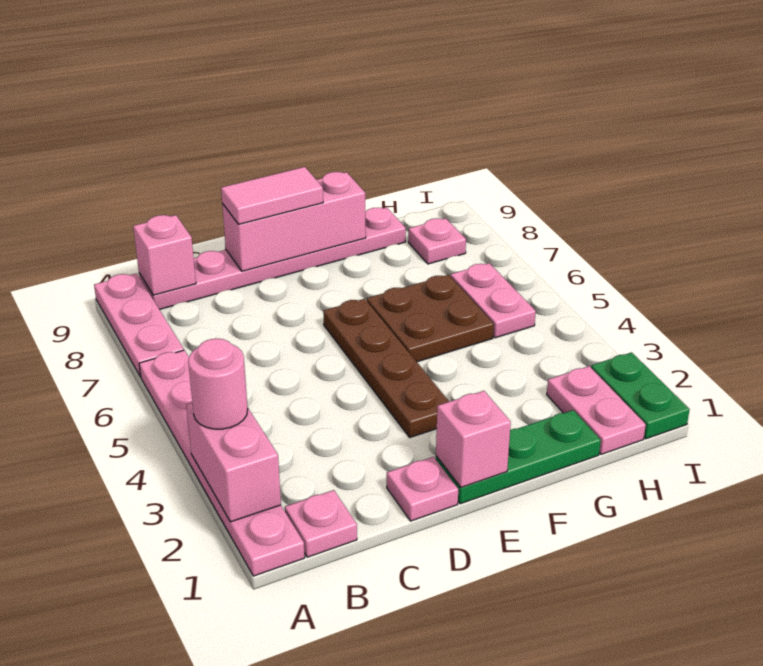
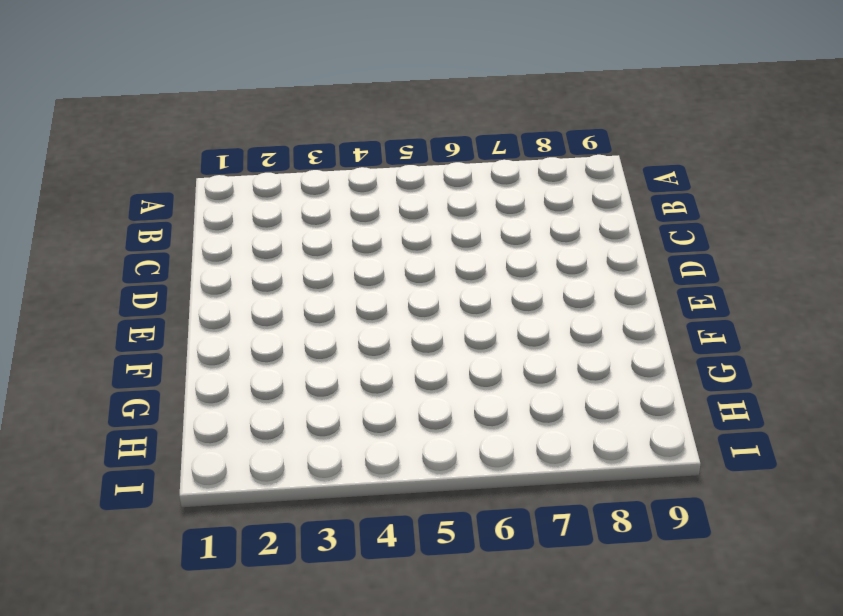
none -> pink 1x6 plate [139,350,305,576]
none -> pink 1x3 plate [94,273,184,377]
none -> pink 1x1 plate [285,490,357,557]

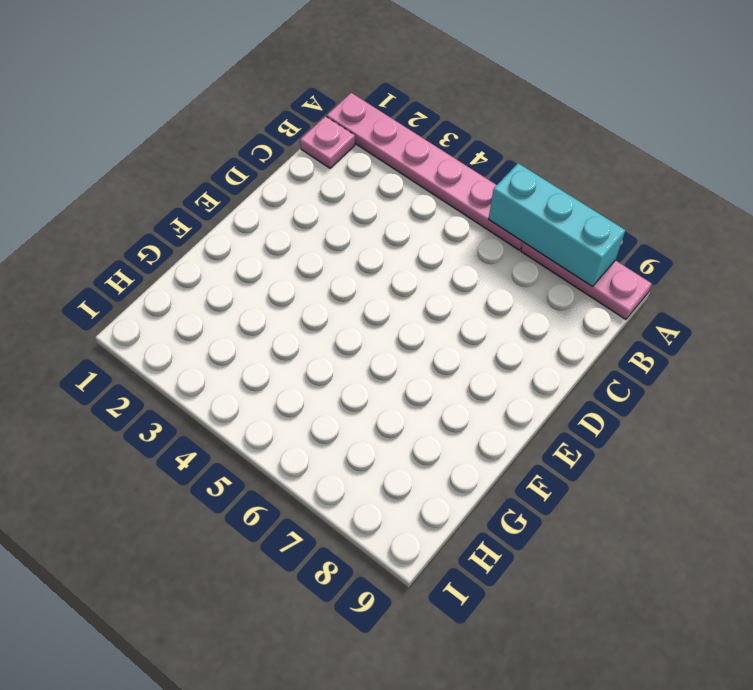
cyan 1x3 brick [489,163,625,286] -> none
none -> pink 1x6 plate [139,208,406,309]
none -> pink 1x1 plate [387,457,458,521]
none -> green 1x3 plate [436,410,601,504]

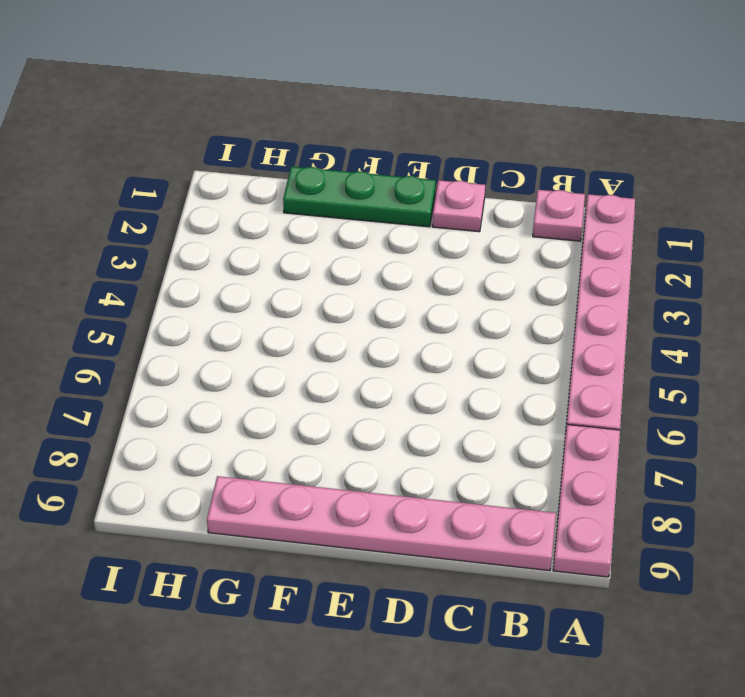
none -> brown 1x4 plate [323,299,449,437]
none -> brown 2x2 plate [367,275,494,362]
none -> pink 1x2 plate [547,366,646,454]

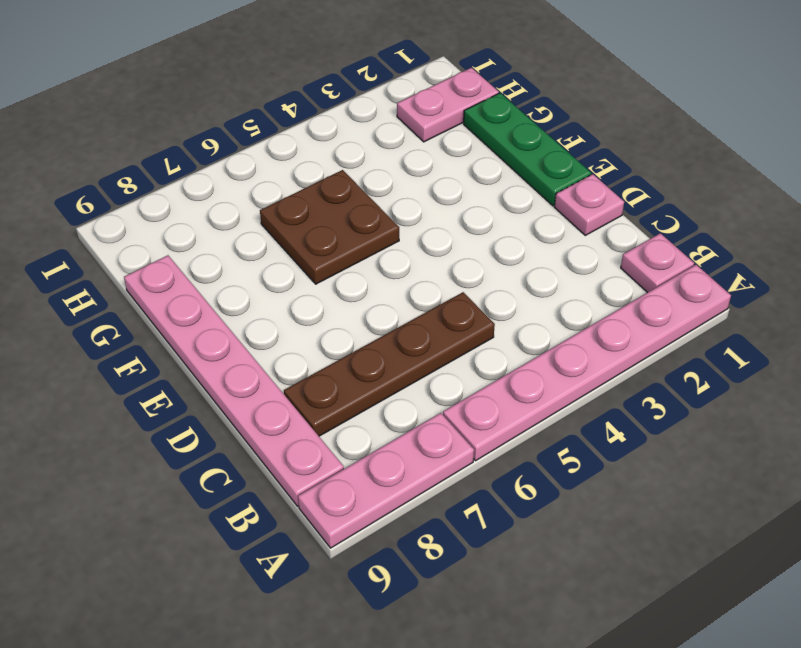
brown 1x4 plate [284,292,495,436] -> brown 1x4 plate moved to [323,299,449,437]
none -> pink 1x2 plate [451,263,536,338]
none -> pink 1x1 plate [408,218,466,264]
none -> green 1x2 plate [591,352,690,439]

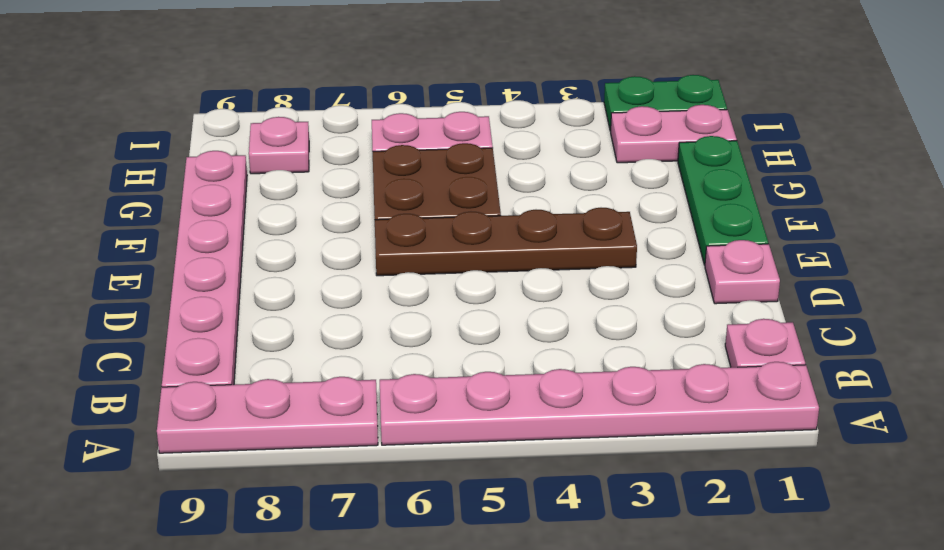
none -> pink 1x2 brick [186,403,281,522]
none -> pink 1x1 brick [133,215,196,295]
none -> pink 1x3 brick [222,172,366,271]

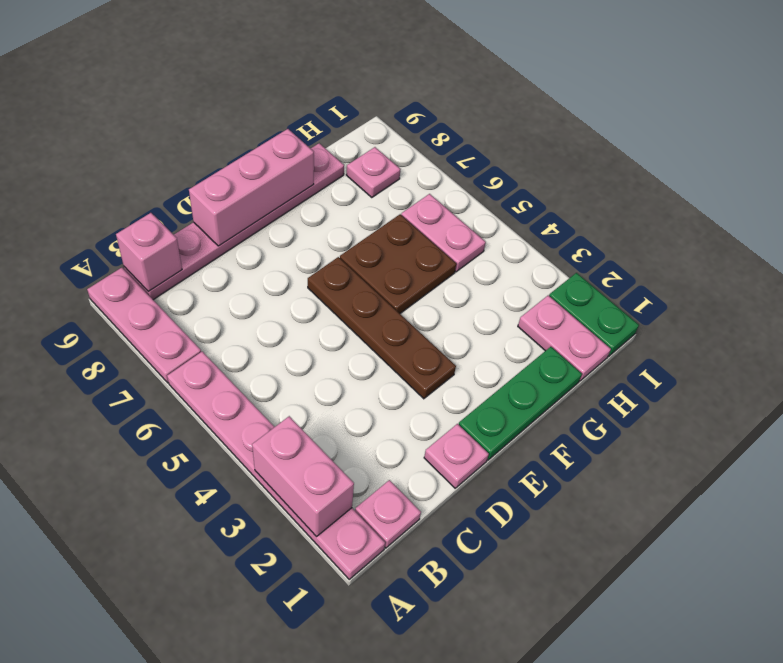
none -> pink 1x1 brick [436,391,511,487]
none -> pink 1x1 round brick [188,339,248,429]
none -> pink 1x2 tile [221,167,323,224]

